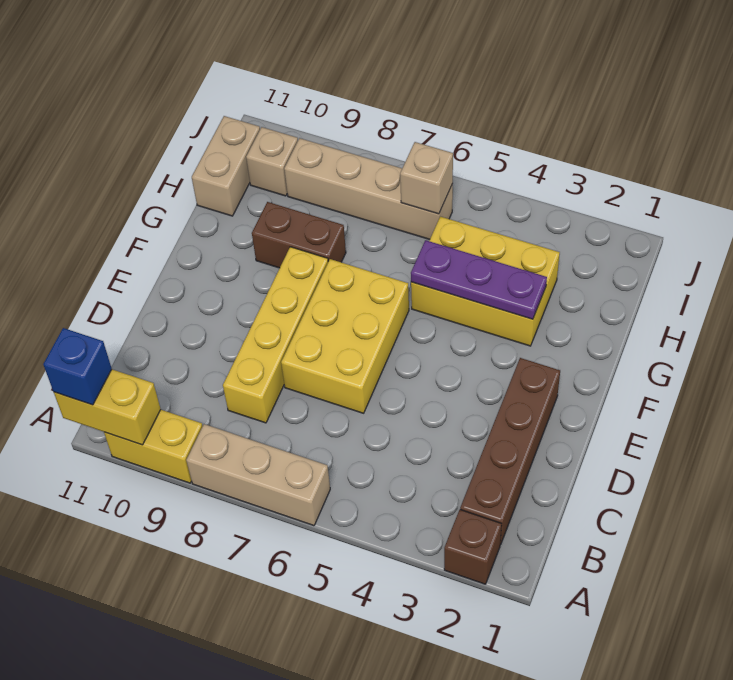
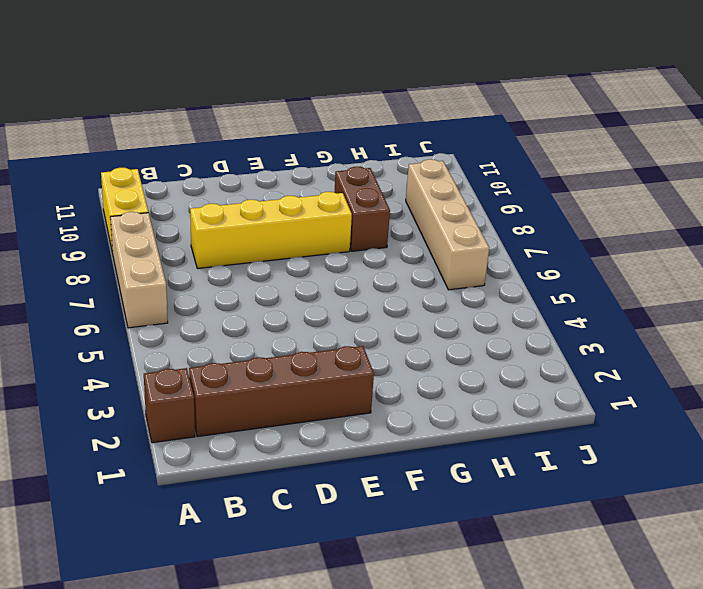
none -> yellow 2x3 brick [281,259,409,413]
none -> yellow 2x3 brick [411,217,560,346]
none -> tan 1x2 brick [192,116,260,216]

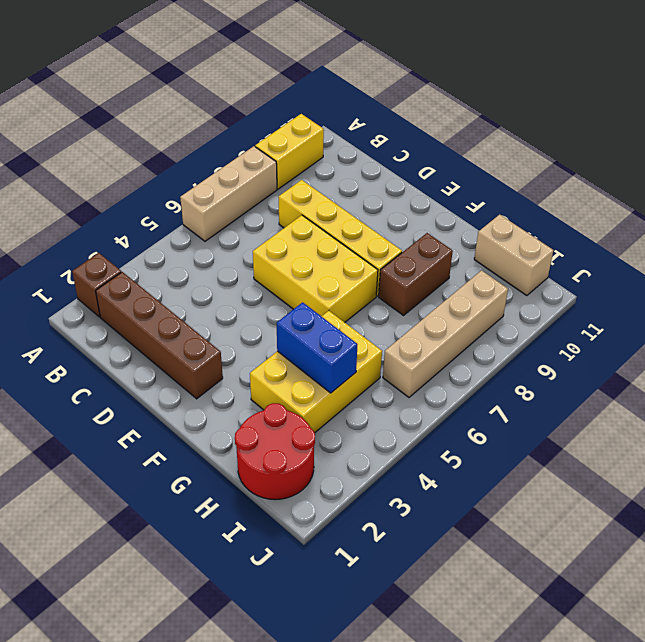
blue 1x2 brick [277,302,358,393] -> purple 1x3 plate [411,240,547,319]
red 2x2 round brick [235,403,315,500] -> none
none -> tan 1x1 brick [246,127,298,196]
none -> yellow 1x2 brick [54,369,161,445]
none -> tan 1x1 brick [400,142,453,214]

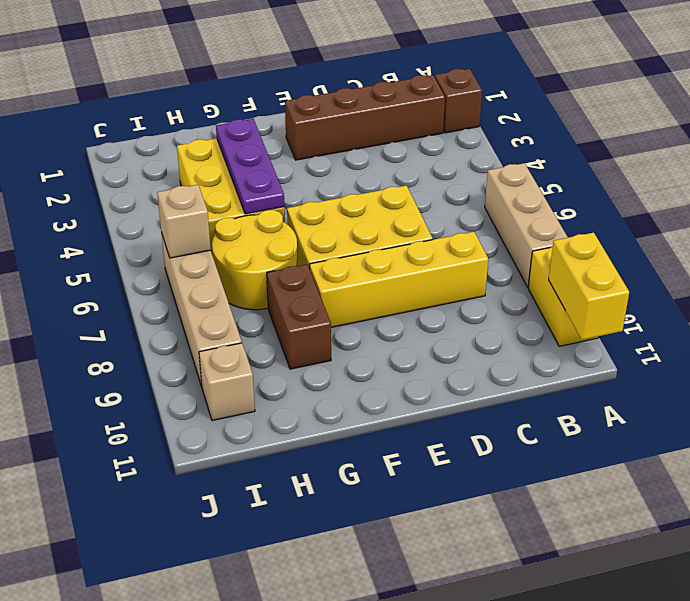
yellow 2x2 round brick [212,210,298,310] -> none
none -> tan 1x2 brick [192,116,260,216]
none -> blue 1x1 brick [43,328,112,405]

